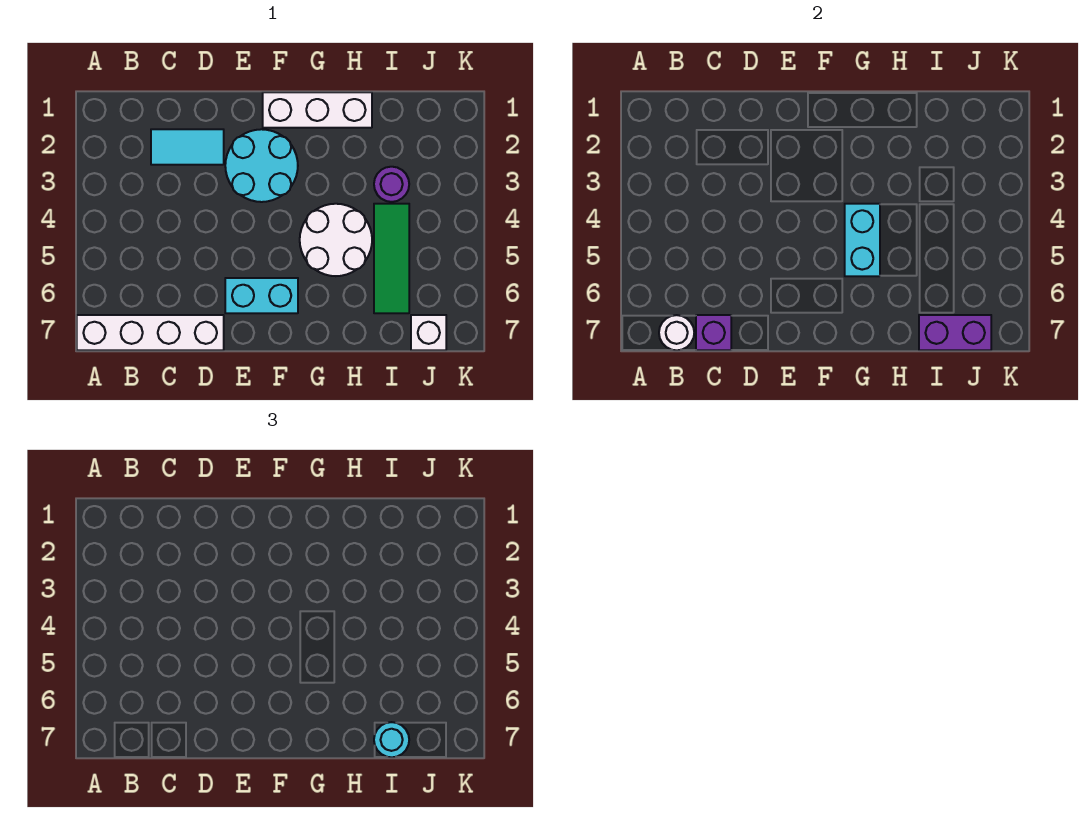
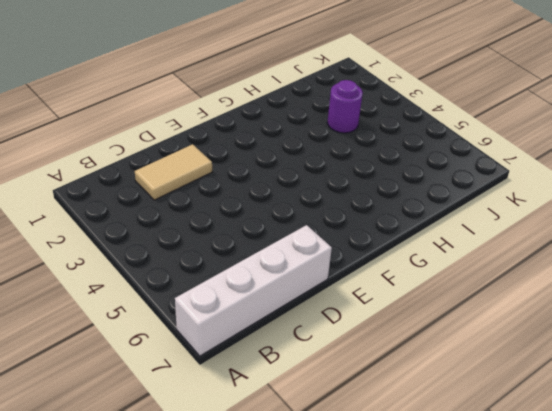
tan 1x2 tile [135,144,212,200] -> cyan 1x2 tile [151,129,224,165]
none -> cyan 2x2 round brick [225,129,298,202]
none -> cyan 1x2 brick [225,278,298,313]
none -> white 1x3 brick [263,92,372,128]

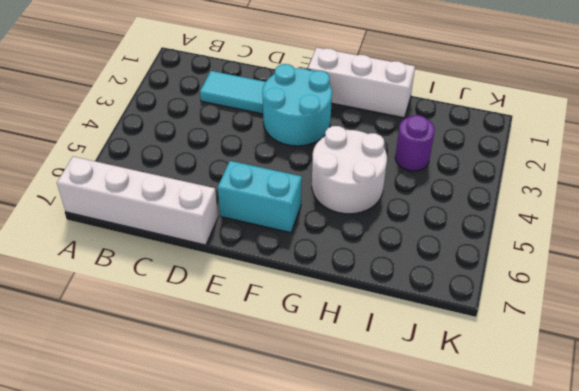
none -> green 1x3 tile [374,204,409,313]
none -> white 1x1 brick [411,315,446,350]
none -> white 1x1 round brick [659,315,694,350]

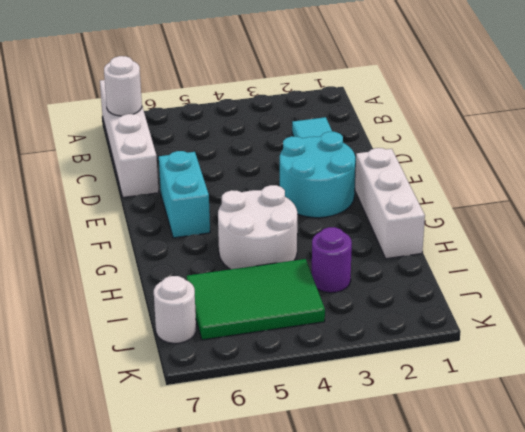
green 2x3 tile [187,259,325,340] -> green 1x3 tile [374,204,409,313]
white 1x1 round brick [154,276,196,343] -> white 1x1 brick [411,315,446,350]
none -> purple 1x1 brick [696,315,731,350]
none -> cyan 1x2 brick [845,204,880,276]
none -> purple 1x2 brick [919,315,991,350]

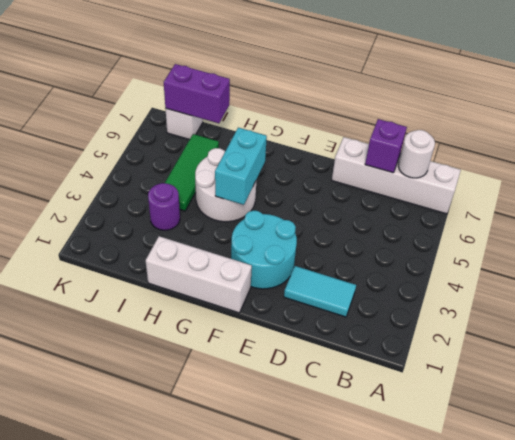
none -> cyan 1x2 brick [225,278,298,313]
none -> cyan 1x1 round brick [374,722,409,757]

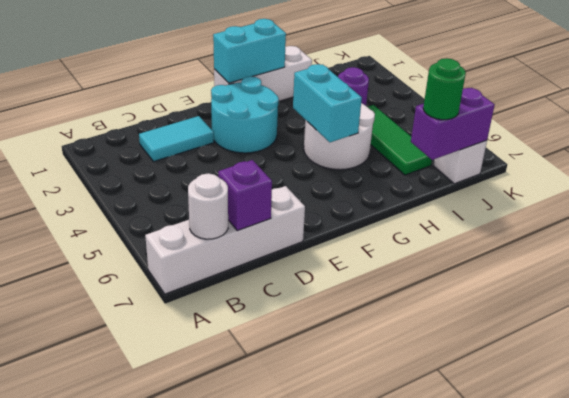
cyan 1x2 brick [213,19,286,83] -> cyan 1x2 brick moved to [225,278,298,313]
green 1x1 round brick [423,58,466,120] -> cyan 1x1 round brick [374,722,409,757]

